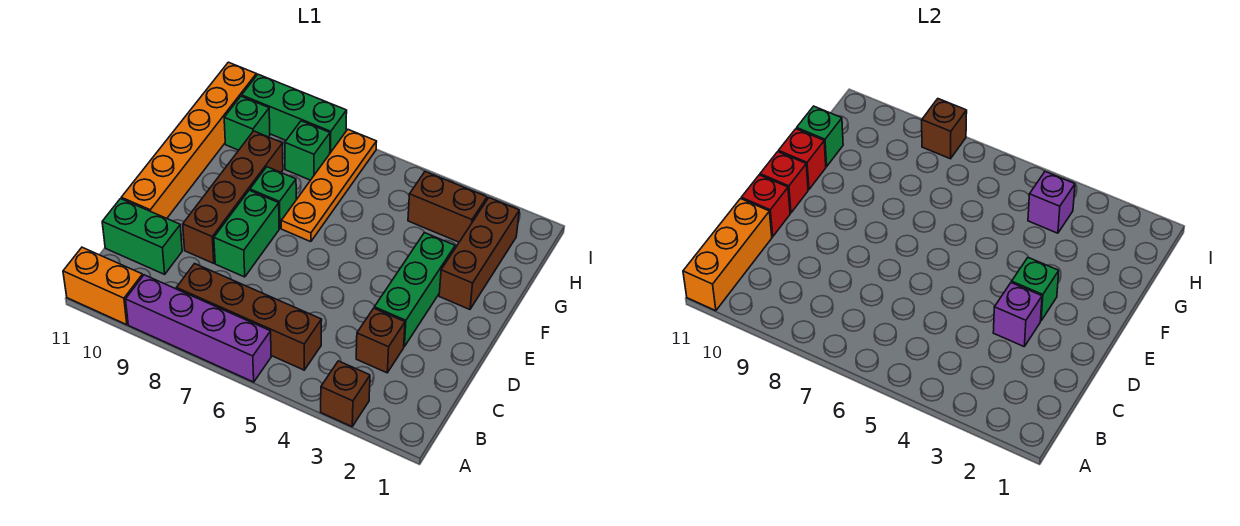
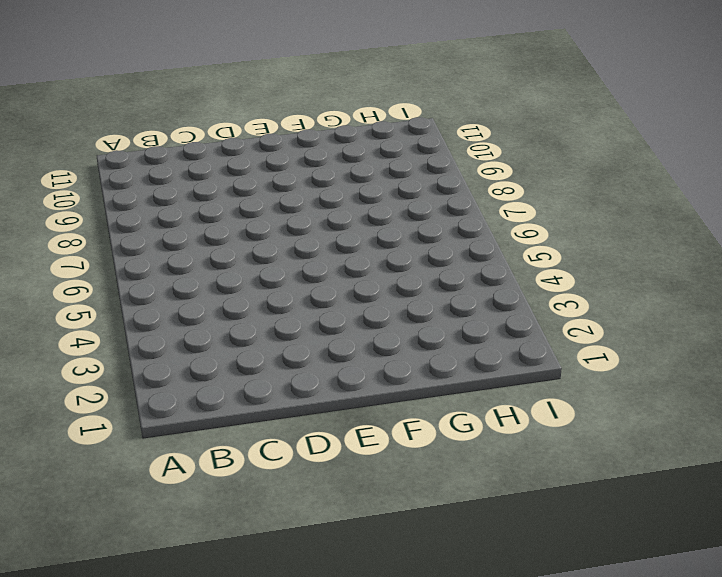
none -> brown 1x1 brick [321,361,370,427]
none -> purple 1x4 brick [126,275,271,382]
none -> orange 1x2 brick [63,247,143,325]

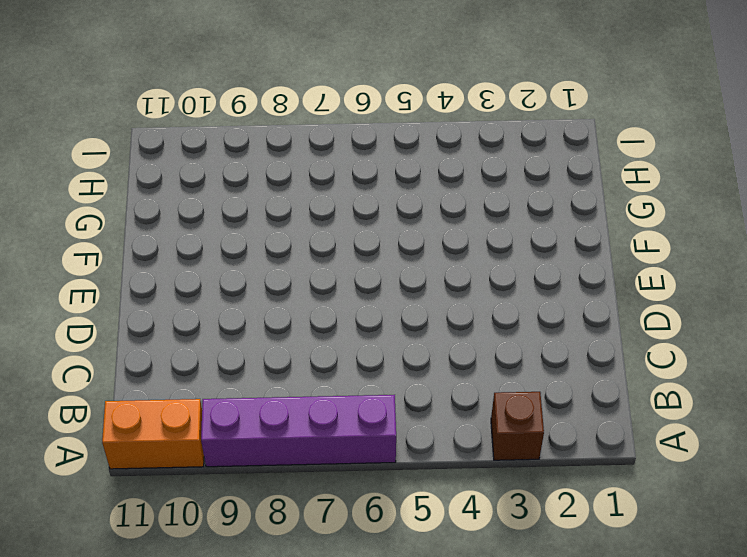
none -> brown 1x4 brick [177,264,322,370]
none -> brown 1x1 brick [356,308,405,373]
none -> green 1x2 brick [102,199,182,274]

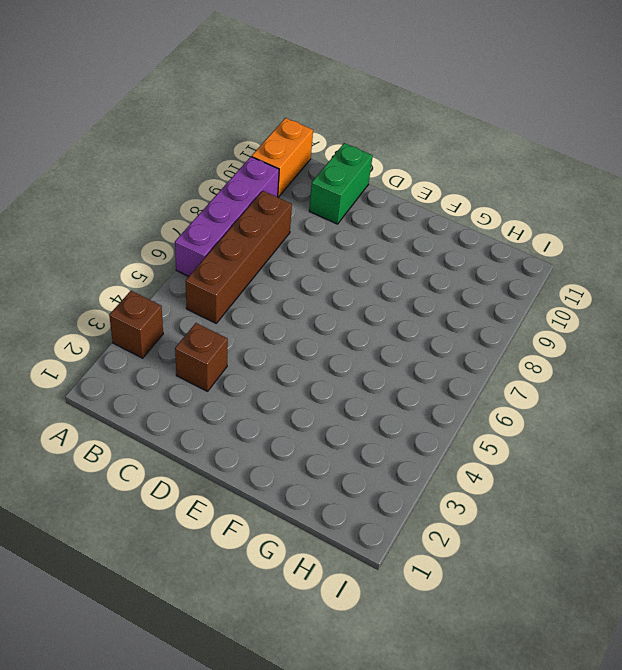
none -> green 1x3 brick [374,233,455,346]
none -> green 1x2 brick [214,190,279,277]
none -> brown 1x4 brick [183,131,283,263]

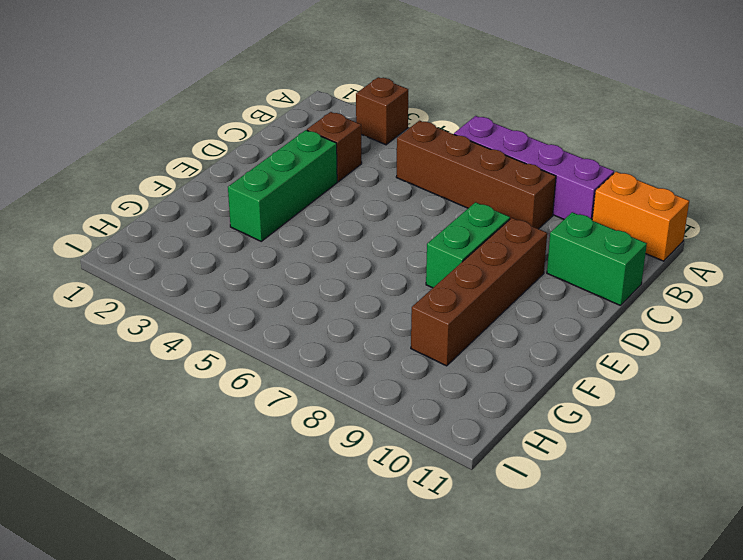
none -> orange 1x6 brick [121,62,256,218]
none -> brown 1x3 brick [439,198,519,309]
none -> orange 1x4 plate [281,130,377,242]

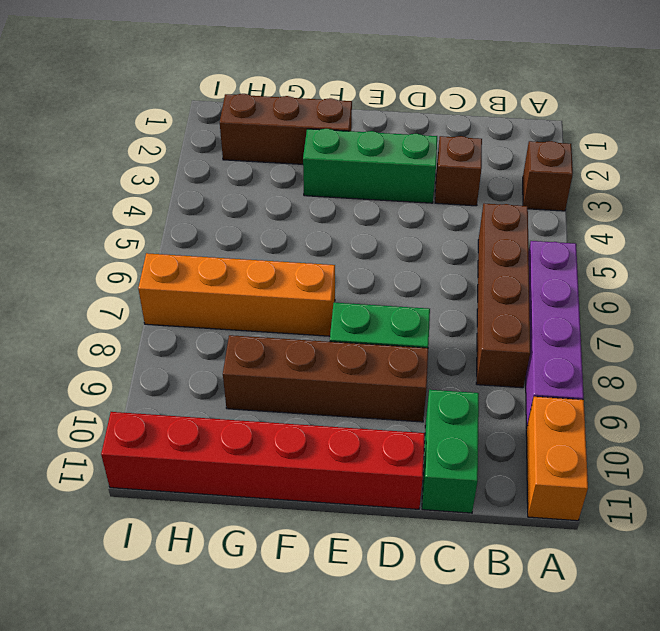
red 1x6 brick [101,412,425,509] -> orange 1x6 brick [121,62,256,218]
orange 1x4 brick [138,253,335,336] -> orange 1x4 plate [281,130,377,242]
none -> green 1x1 brick [250,167,296,228]
none -> brown 1x2 brick [408,172,487,242]
none -> green 1x1 brick [285,121,330,180]

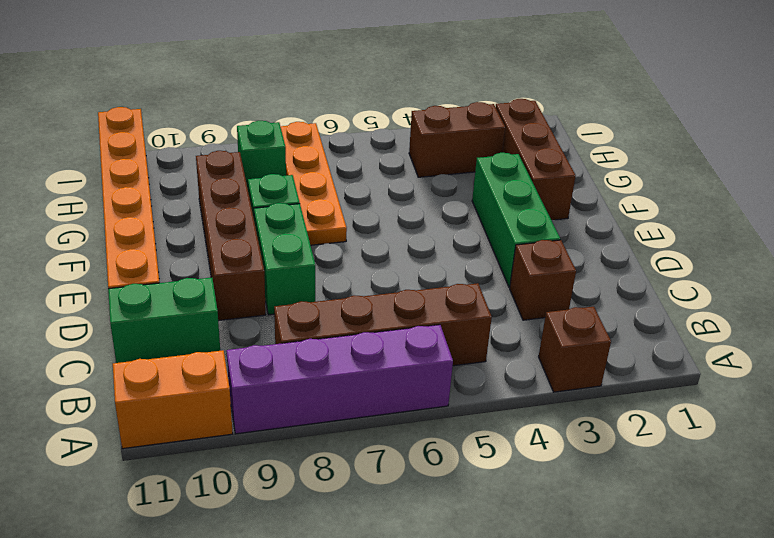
none -> green 1x1 brick [224,96,270,150]
none -> green 1x3 brick [242,74,347,153]
none -> orange 1x3 brick [683,199,772,311]

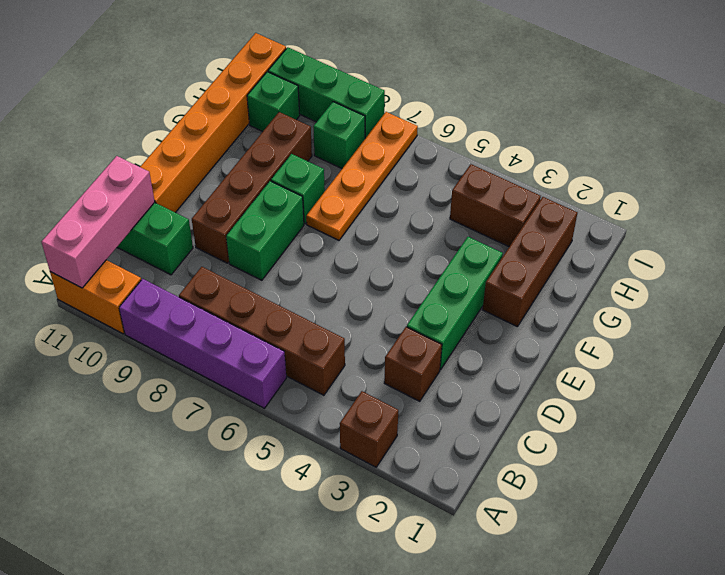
pink 1x3 brick [41,156,155,288] -> orange 1x3 brick [683,199,772,311]
none -> purple 1x1 brick [993,283,1042,346]
none -> red 1x1 brick [741,175,790,237]
none -> green 1x1 brick [1012,258,1059,320]

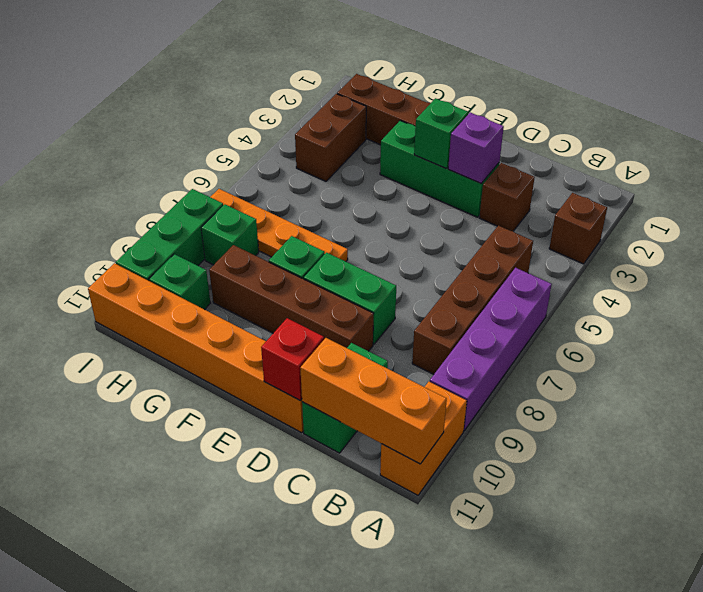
none -> red 1x1 brick [760,152,808,213]
none -> red 1x1 brick [779,129,826,190]
none -> green 1x1 brick [797,106,843,167]

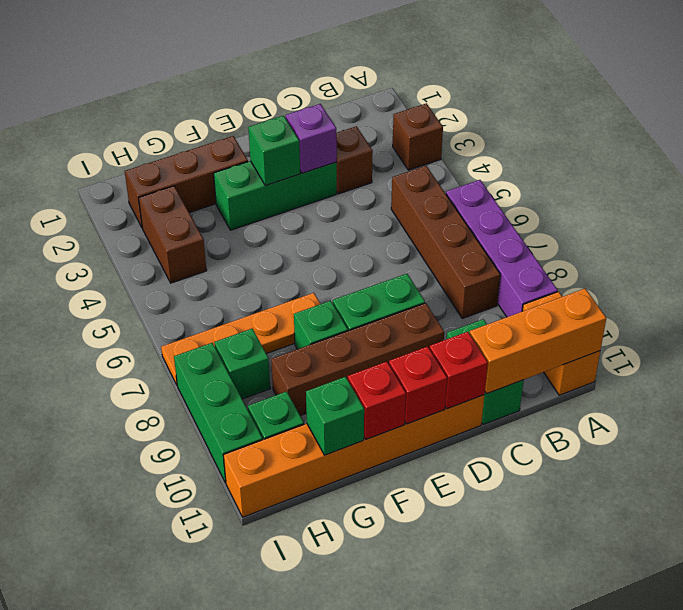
none -> purple 1x1 brick [1028,172,1075,233]
none -> brown 1x1 brick [922,99,967,159]

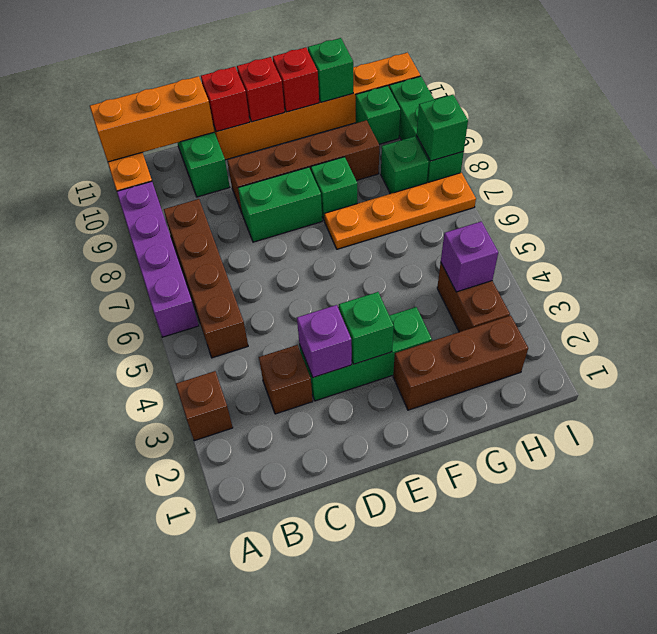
green 1x1 brick [417,95,468,161] -> brown 1x1 brick [922,99,967,159]

